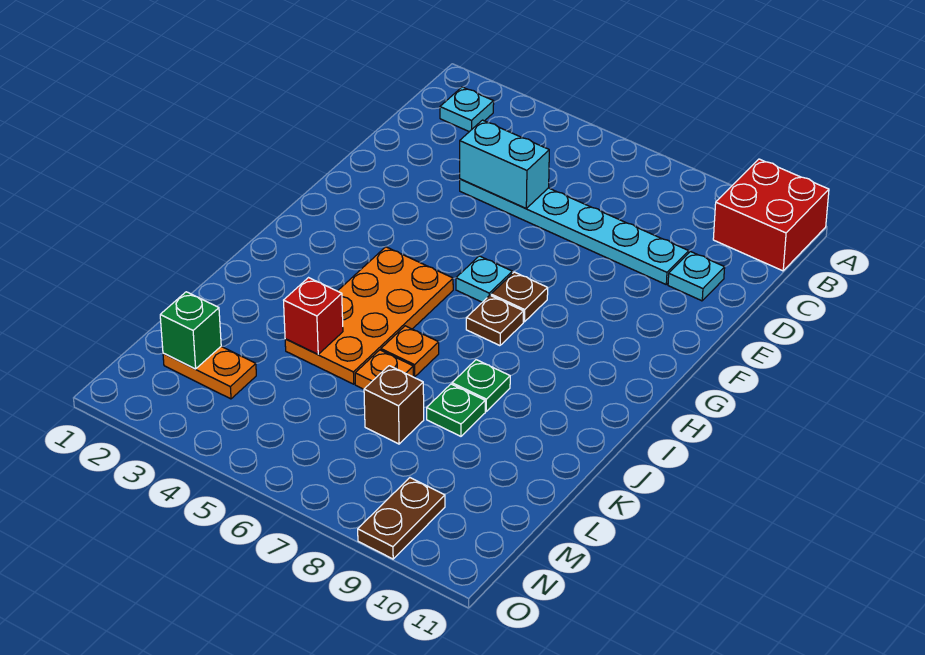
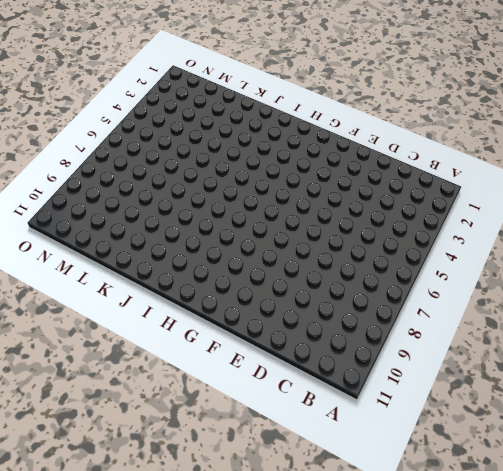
none -> red 2x2 brick [713,159,829,271]
none -> cyan 1x1 plate [440,87,494,132]
none -> cyan 1x6 plate [460,179,689,284]

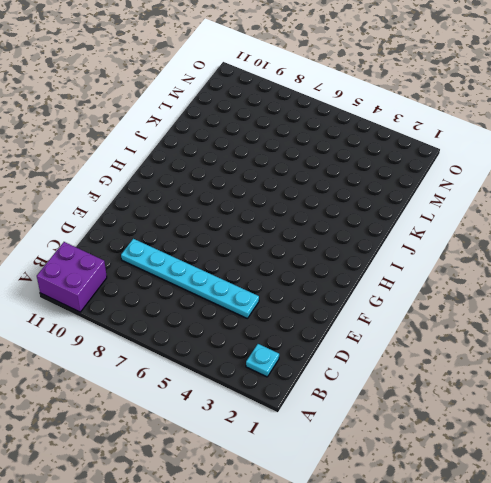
purple 2x2 brick [37,242,107,312] -> red 2x2 brick [713,159,829,271]
none -> cyan 1x1 plate [668,252,725,301]
none -> cyan 1x1 plate [456,256,512,302]
none -> brown 1x1 plate [491,272,548,322]

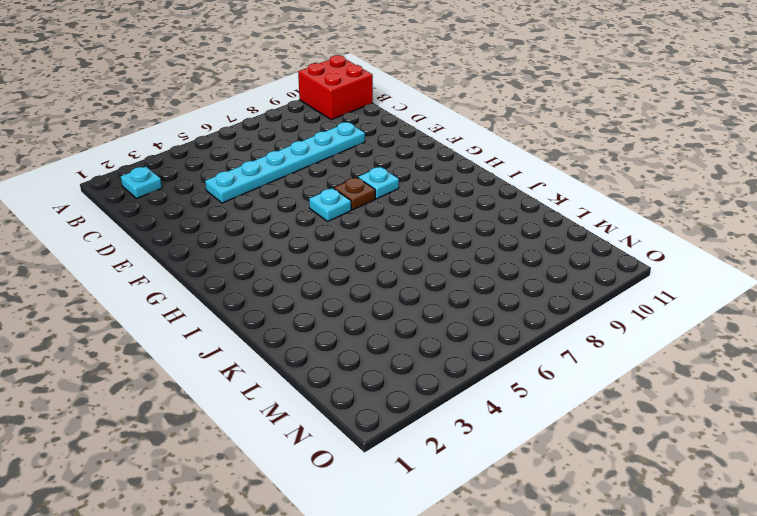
cyan 1x1 plate [358,167,399,199] -> cyan 1x1 plate moved to [668,252,725,301]
none -> orange 2x4 plate [285,247,453,384]
none -> brown 1x1 plate [466,295,524,346]
none -> orange 1x1 plate [381,326,439,377]

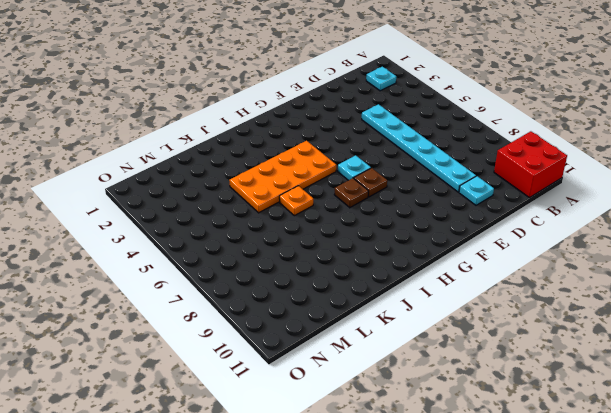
none -> green 1x1 plate [452,360,510,411]
none -> orange 1x1 plate [355,350,414,389]
none -> green 1x1 plate [427,384,485,436]

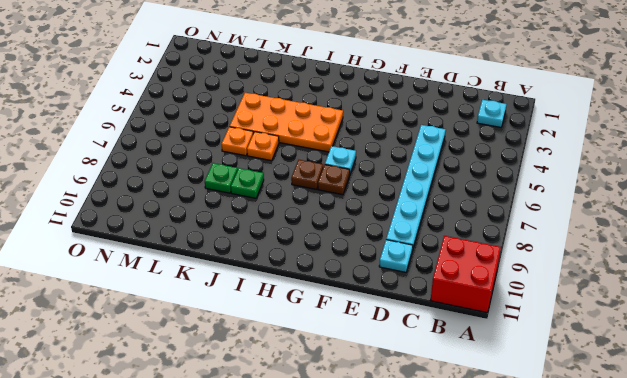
none -> brown 1x1 brick [364,366,424,444]
none -> orange 1x2 plate [163,347,256,399]
none -> brown 1x2 plate [358,478,445,559]

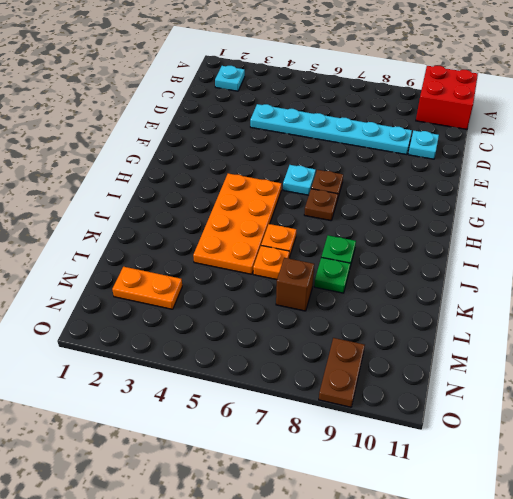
none -> cyan 1x2 brick [460,120,549,208]
none -> red 1x1 brick [284,278,343,354]
none -> green 1x1 brick [160,292,221,369]

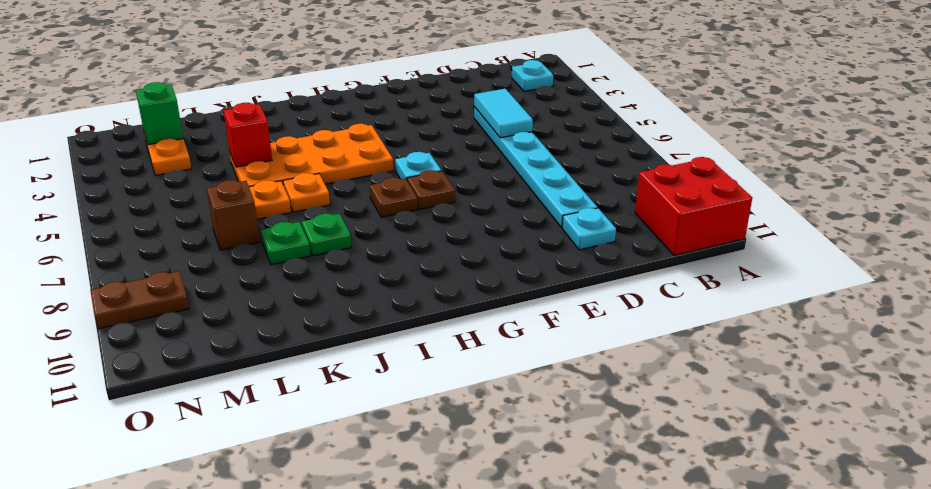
cyan 1x2 tile [474,89,533,138] -> cyan 1x2 brick [460,120,549,208]

